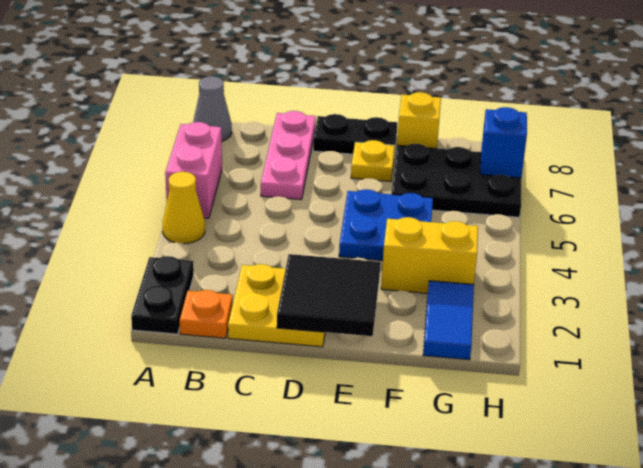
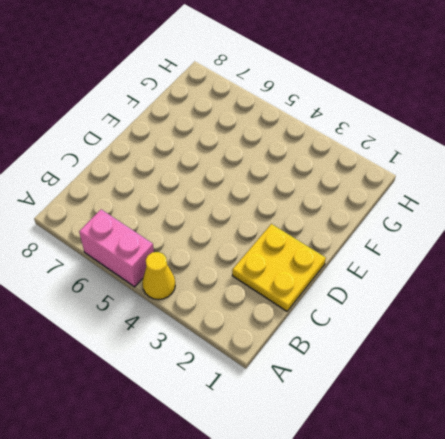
none -> black 1x2 plate [131,256,194,334]
none -> grey 1x1 cone [193,76,232,141]
none -> orange 1x1 plate [180,290,233,338]

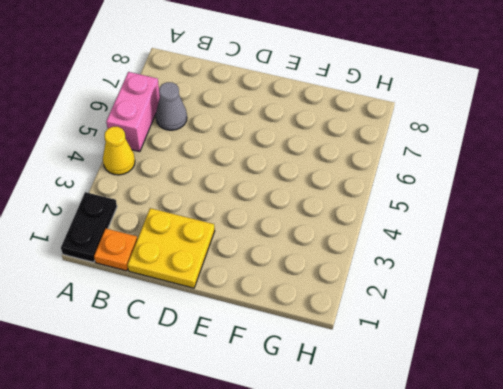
grey 1x1 cone [156,82,187,130] -> grey 1x1 cone moved to [193,76,232,141]
none -> pink 1x3 plate [261,111,316,200]
none -> black 1x2 plate [313,114,397,154]
none -> blue 2x2 plate [339,189,433,260]

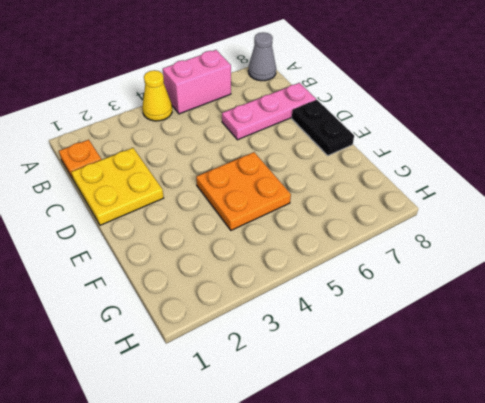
orange 2x2 plate [196,152,291,230] -> blue 2x2 plate [339,189,433,260]
none -> black 1x2 plate [131,256,194,334]
none -> yellow 1x1 plate [351,140,395,182]
none -> yellow 1x2 brick [381,217,478,293]

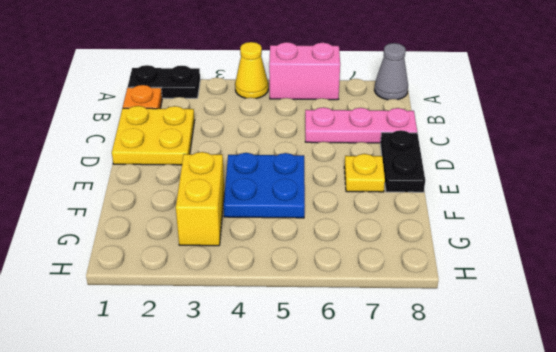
none -> black 2x3 plate [391,144,521,217]
none -> yellow 1x1 brick [397,92,441,148]
none -> blue 1x2 tile [423,281,474,360]

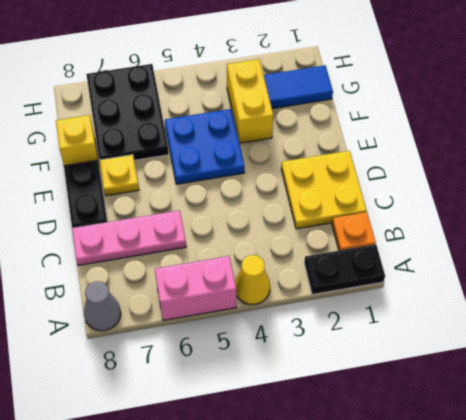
none -> black 2x2 tile [277,254,380,336]
none -> blue 1x1 brick [480,107,527,178]

